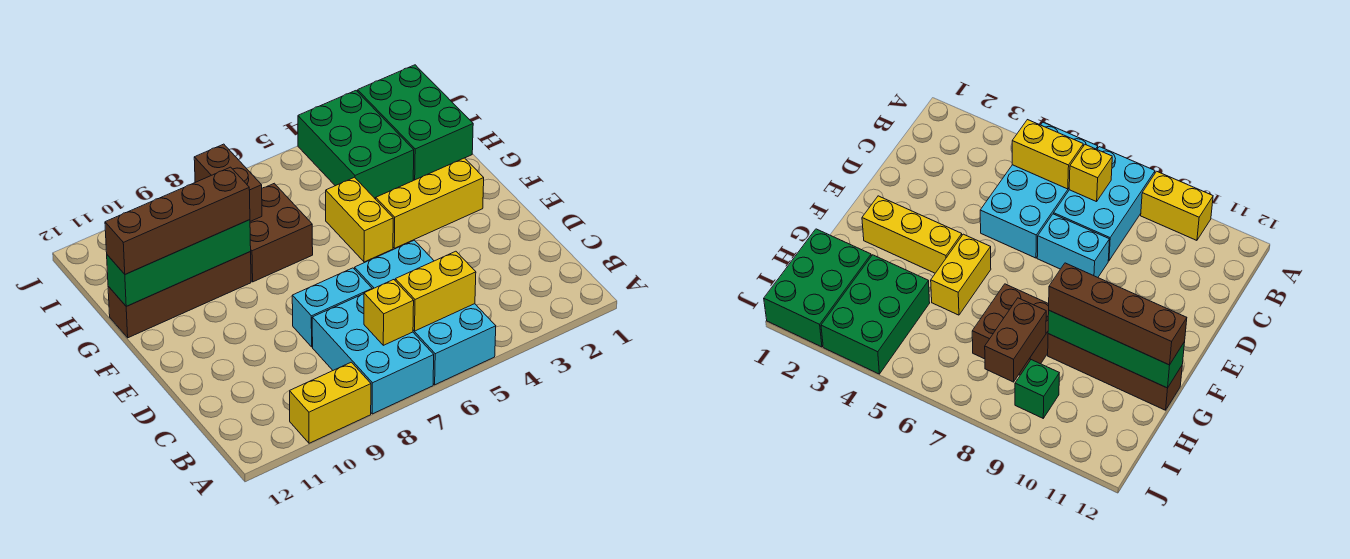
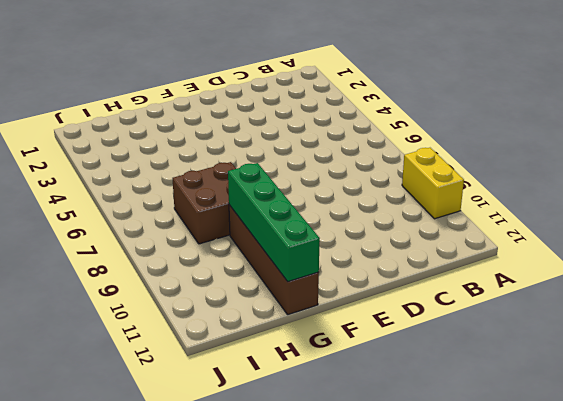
none -> cyan 2x4 brick [355,240,496,385]
none -> cyan 2x3 brick [312,294,434,414]
none -> cyan 1x2 brick [292,268,372,347]

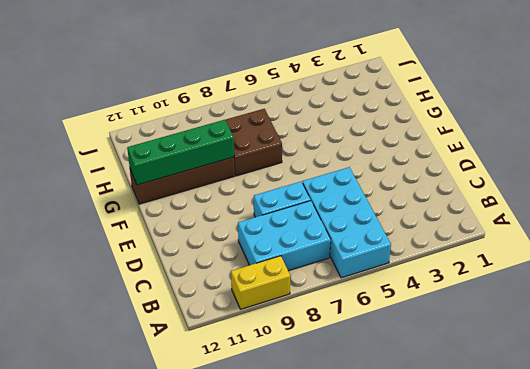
cyan 2x3 brick [238,201,331,271] -> cyan 2x3 brick turned to [312,294,434,414]
none -> yellow 1x3 brick [376,158,484,248]
none -> yellow 1x2 brick [326,177,393,262]
none -> green 2x3 brick [358,65,473,180]

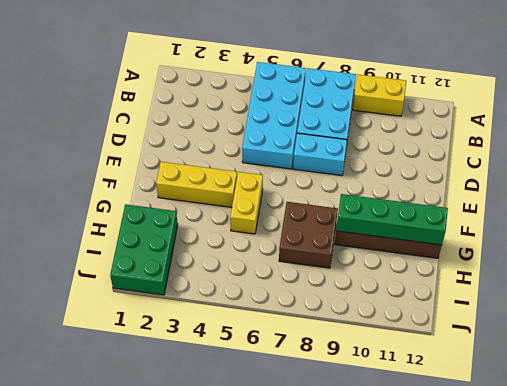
none -> green 2x3 brick [298,91,414,198]
none -> green 1x1 brick [1015,360,1059,418]
none -> yellow 1x2 brick [395,251,476,331]

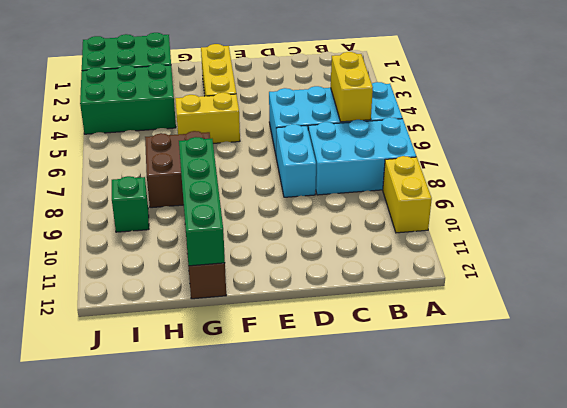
none -> yellow 1x1 brick [364,280,414,345]
none -> brown 1x2 brick [194,144,262,221]
none -> brown 1x4 brick [105,167,250,274]

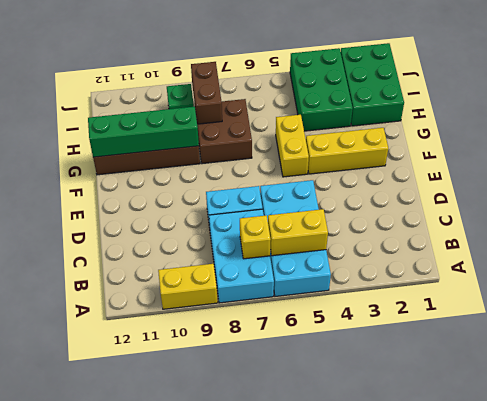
none -> brown 1x4 brick [105,167,250,274]

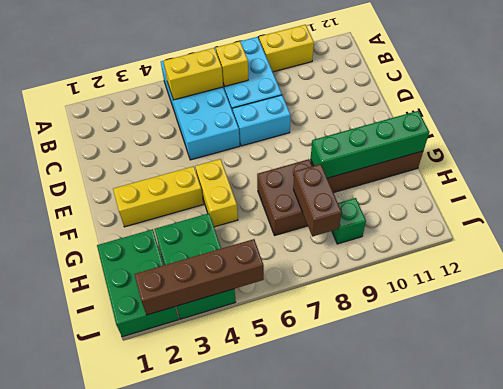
brown 1x4 brick [134,239,264,315] -> brown 1x4 brick moved to [105,167,250,274]

